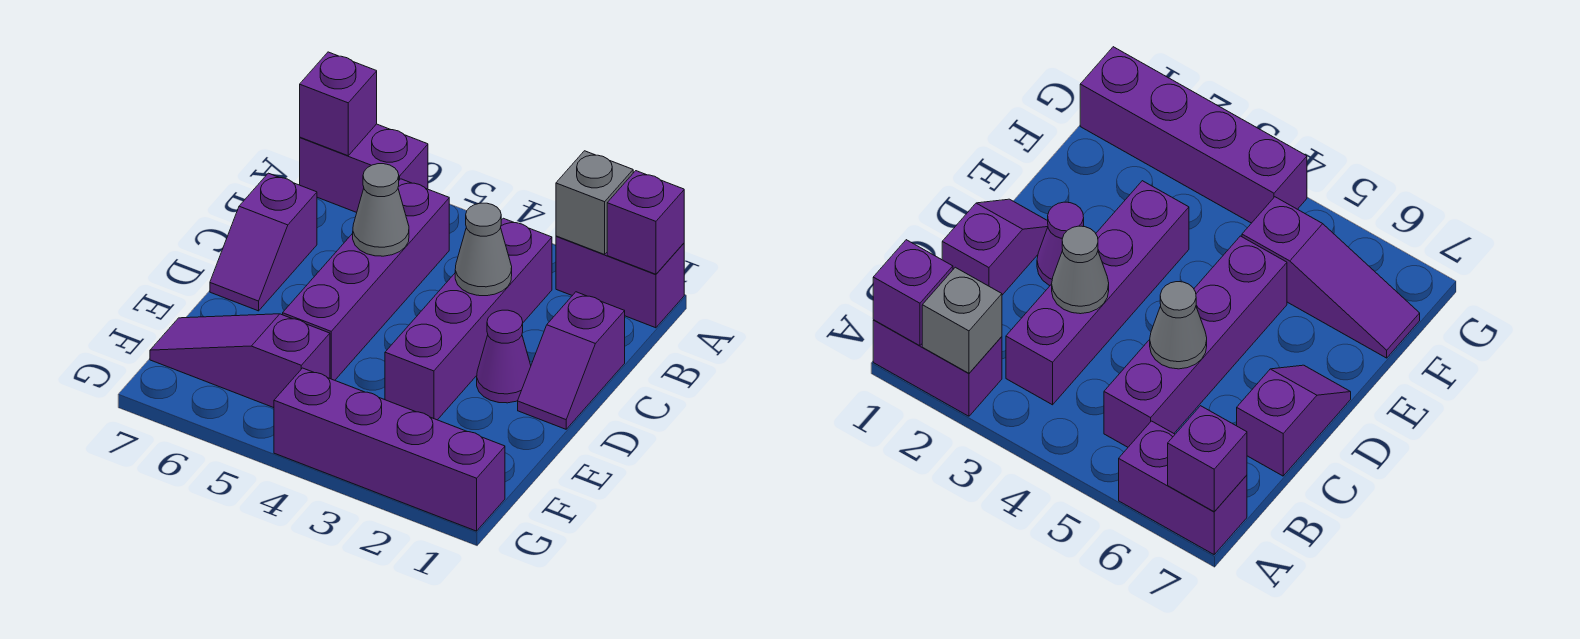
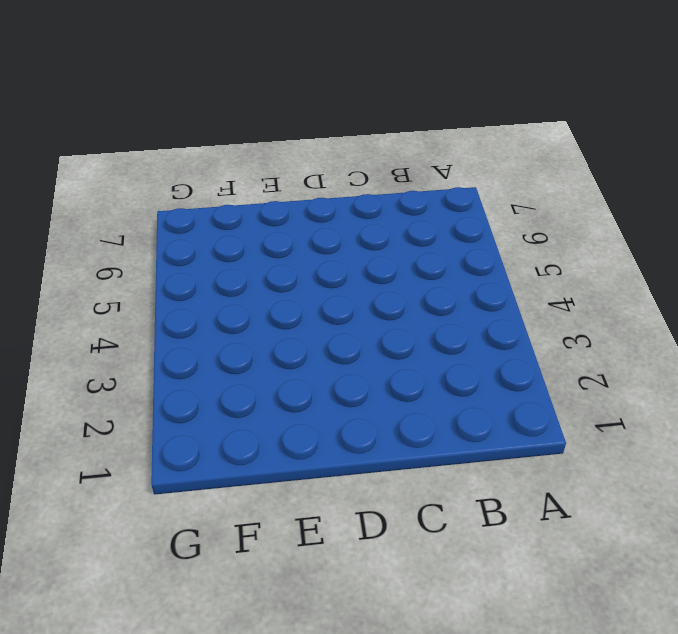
none -> purple 1x2 brick [556,236,684,328]
none -> purple 1x2 brick [300,124,428,212]
none -> purple 1x4 brick [385,218,552,420]

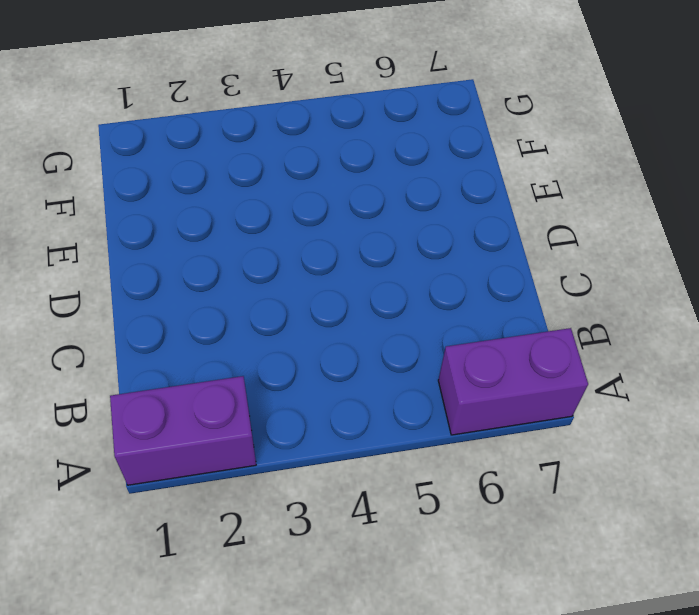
none -> purple 1x4 brick [385,218,552,420]
none -> purple 1x4 brick [283,179,449,380]
none -> purple 1x2 slope [518,292,625,429]

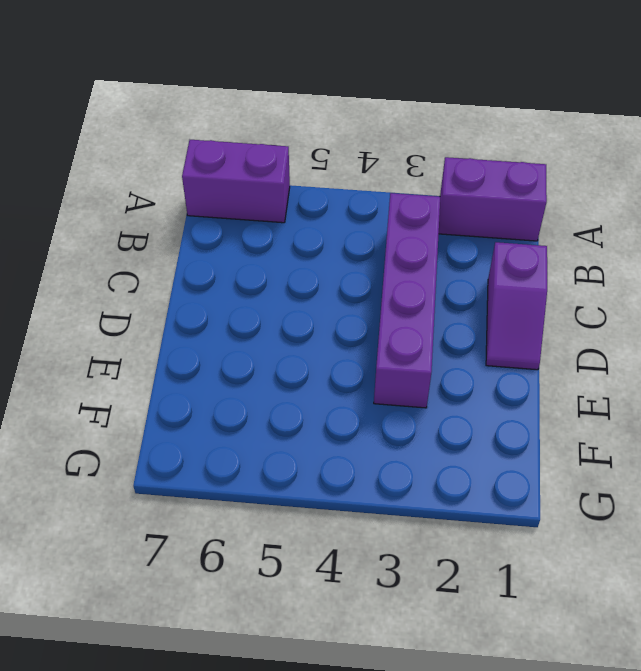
none -> purple 1x4 brick [283,179,449,380]
none -> purple 1x2 slope [210,173,317,311]
none -> purple 1x1 cone [477,310,531,403]

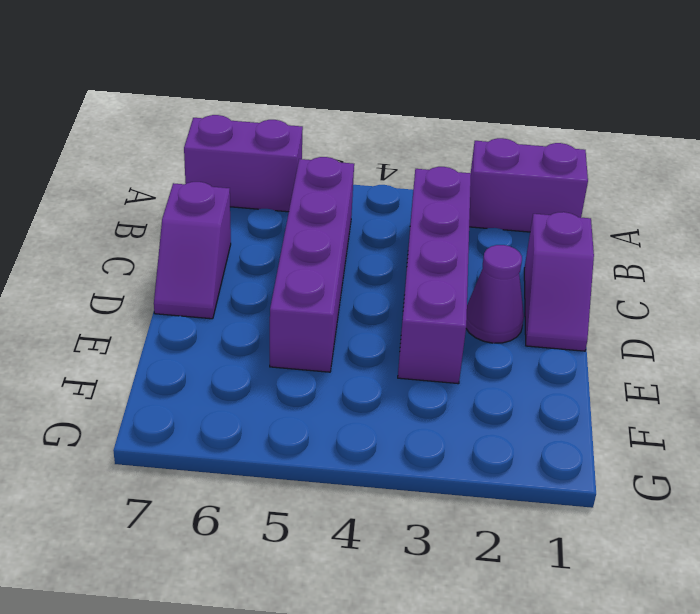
none -> purple 1x3 slope [150,314,330,408]
none -> purple 1x4 brick [274,368,505,531]
none -> purple 1x1 brick [607,171,684,274]

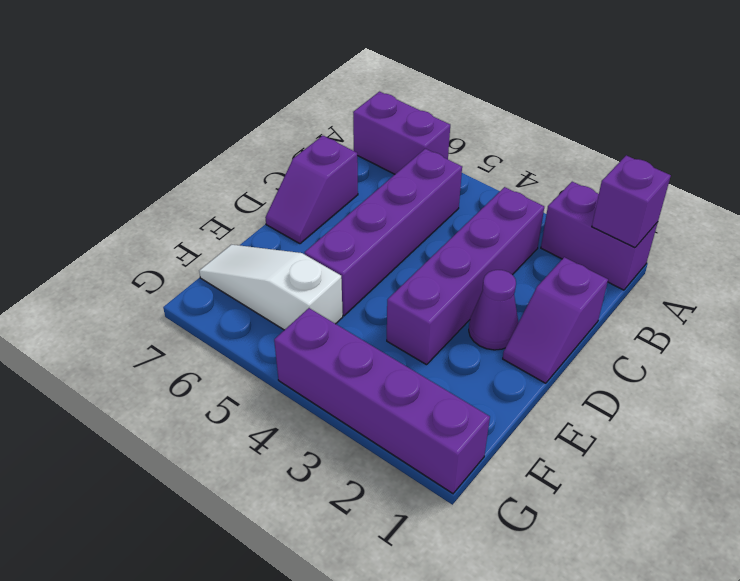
white 1x3 slope [199,245,343,330] -> purple 1x3 slope [150,314,330,408]
none -> grey 1x1 brick [556,151,633,254]
none -> purple 1x1 brick [300,52,377,156]
none -> grey 1x1 cone [455,203,512,296]

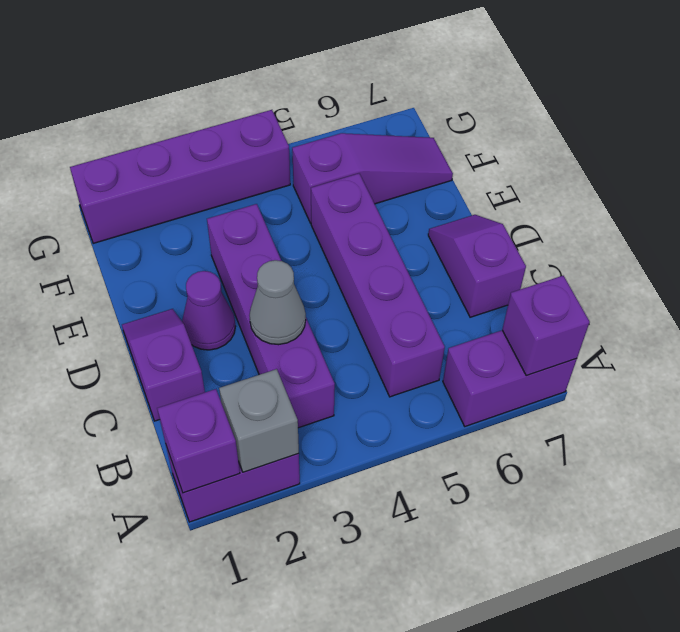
none -> grey 1x1 cone [353,164,409,256]

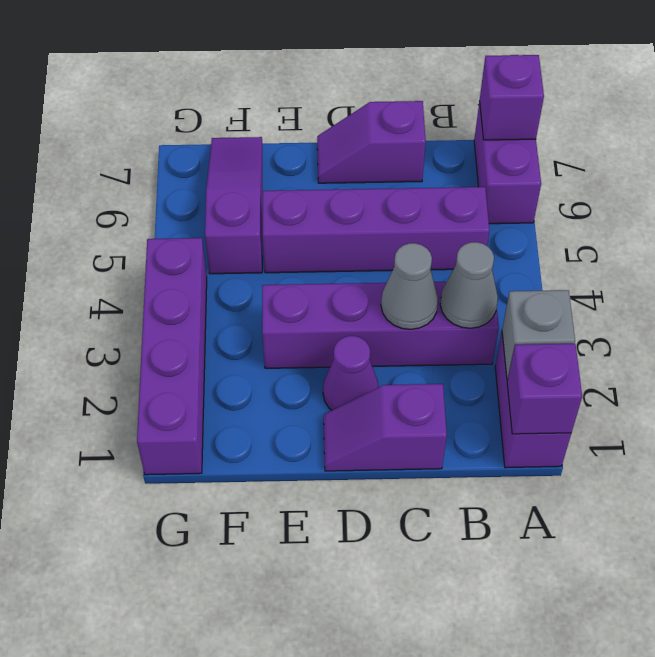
grey 1x1 cone [440,242,498,328] -> grey 1x1 cone moved to [353,164,409,256]

